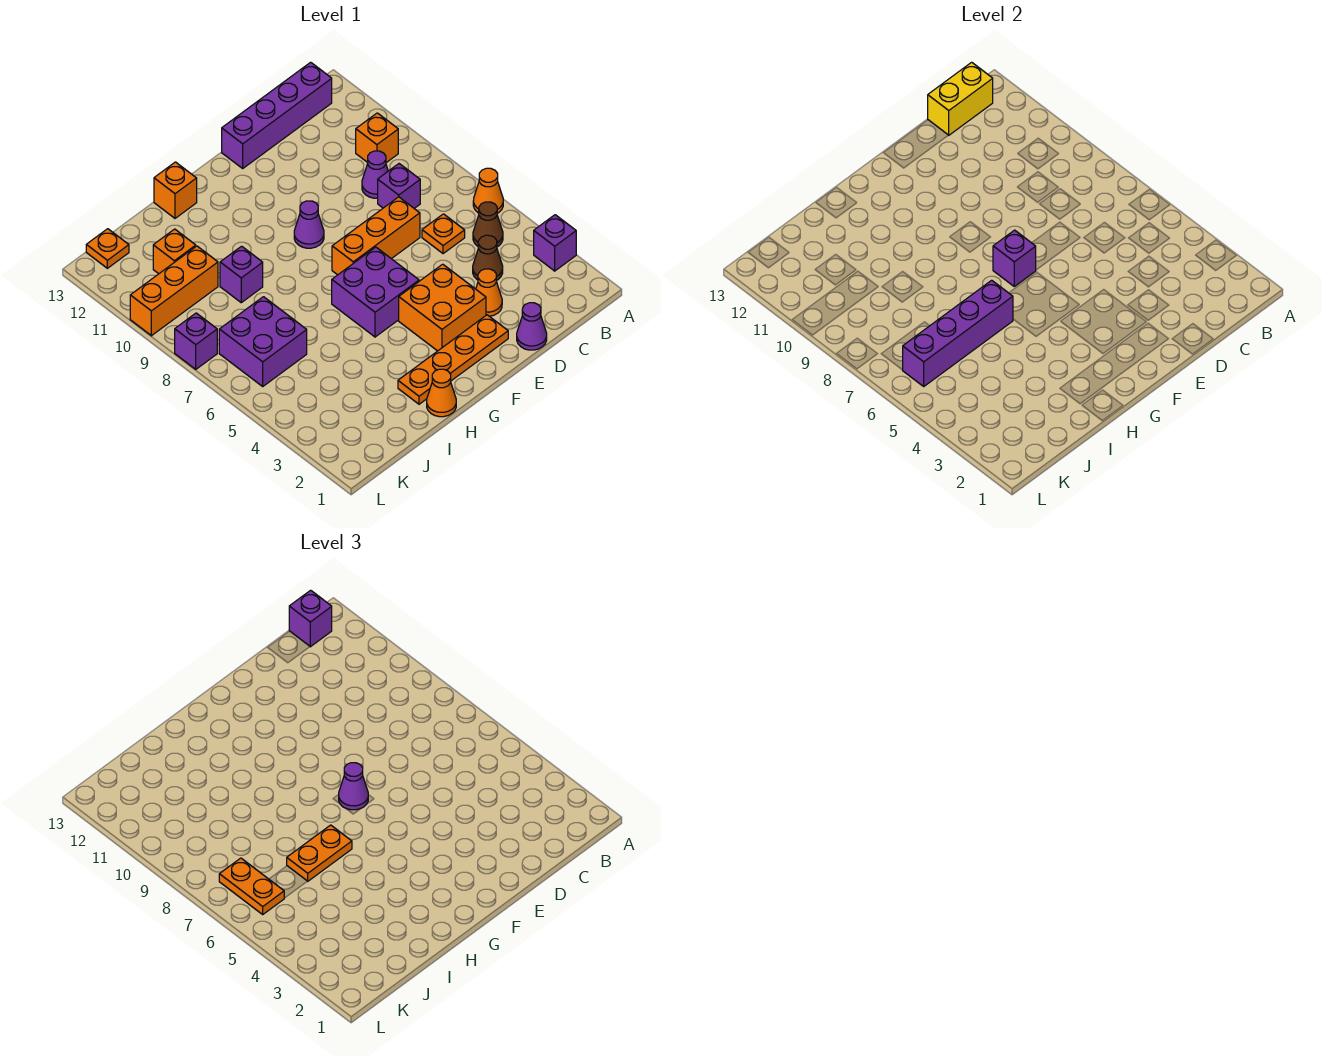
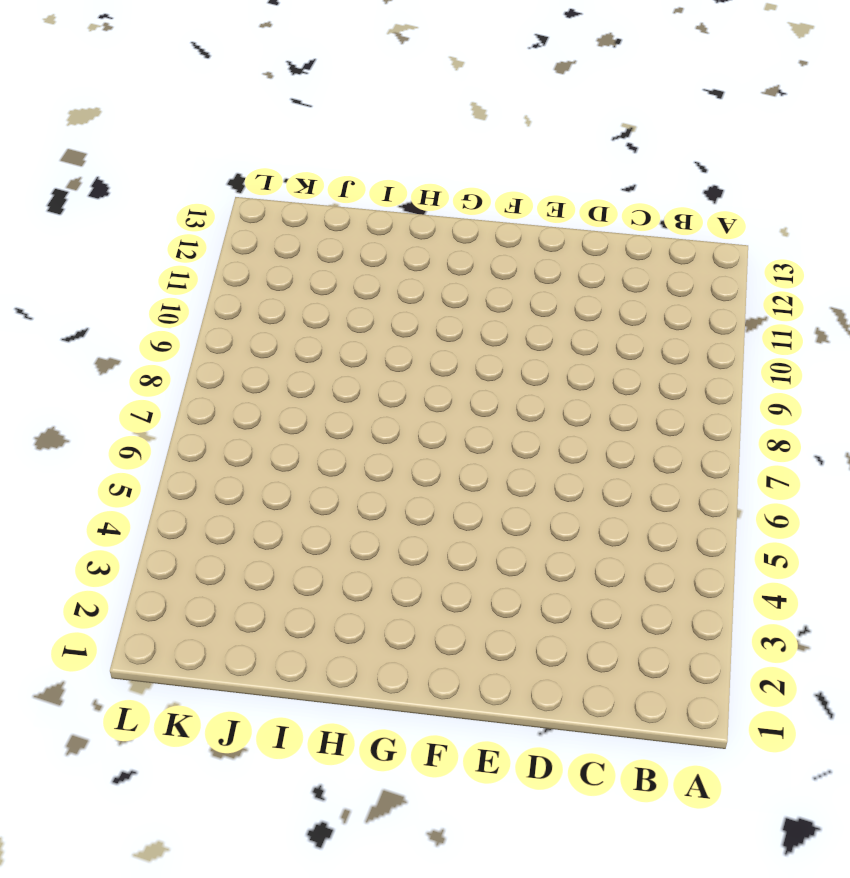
none -> purple 1x1 brick [534,215,576,271]
none -> orange 1x1 cone [473,168,503,213]
none -> brown 1x1 cone [473,202,503,247]
none -> orange 1x1 brick [356,113,398,163]

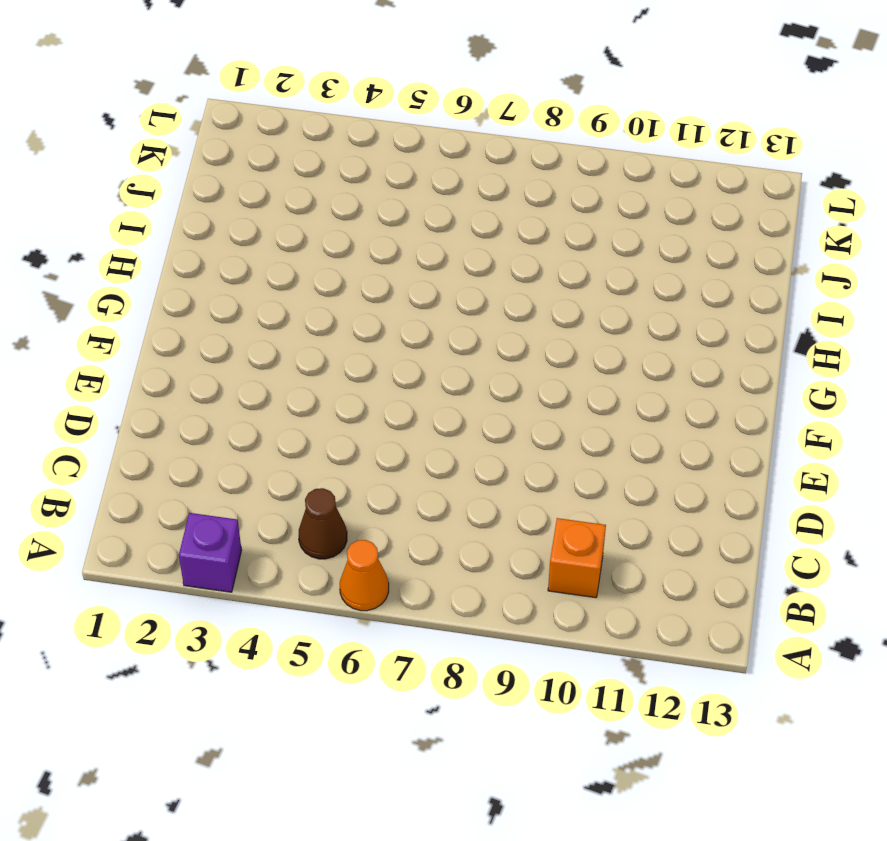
none -> purple 1x4 brick [222,62,332,168]
none -> brown 1x1 cone [473,235,503,281]
none -> orange 1x1 plate [422,214,465,254]
none -> purple 1x1 brick [378,164,420,209]

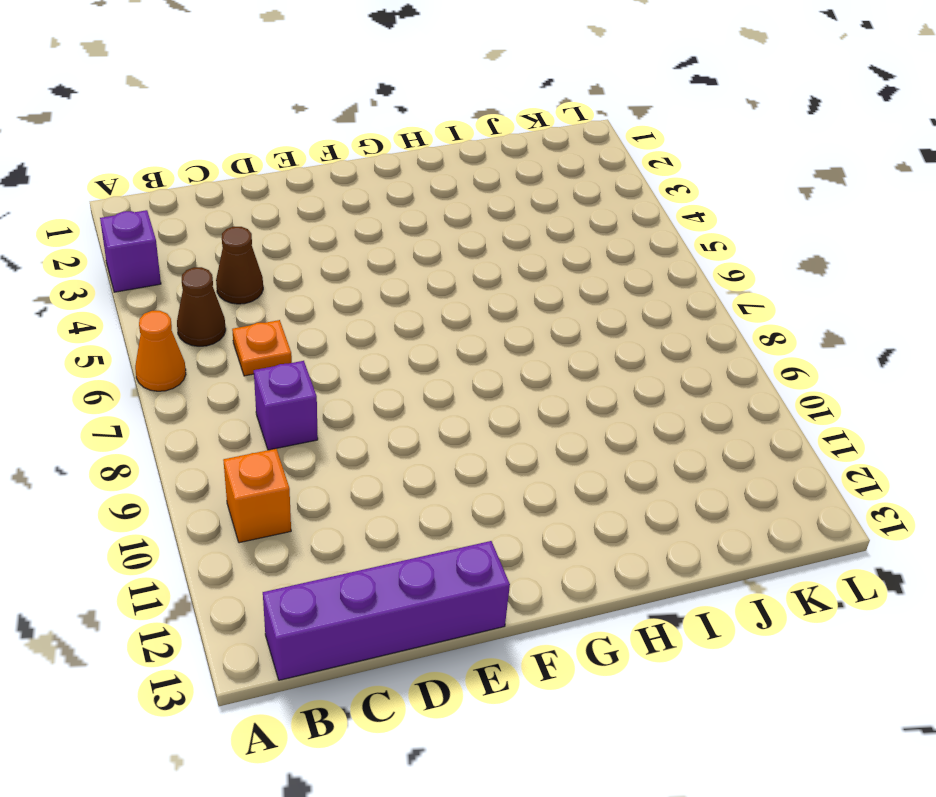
none -> purple 1x1 cone [362,151,388,198]
none -> purple 1x1 cone [517,303,547,350]
none -> orange 1x1 cone [476,269,502,316]
none -> orange 1x3 brick [332,197,420,275]

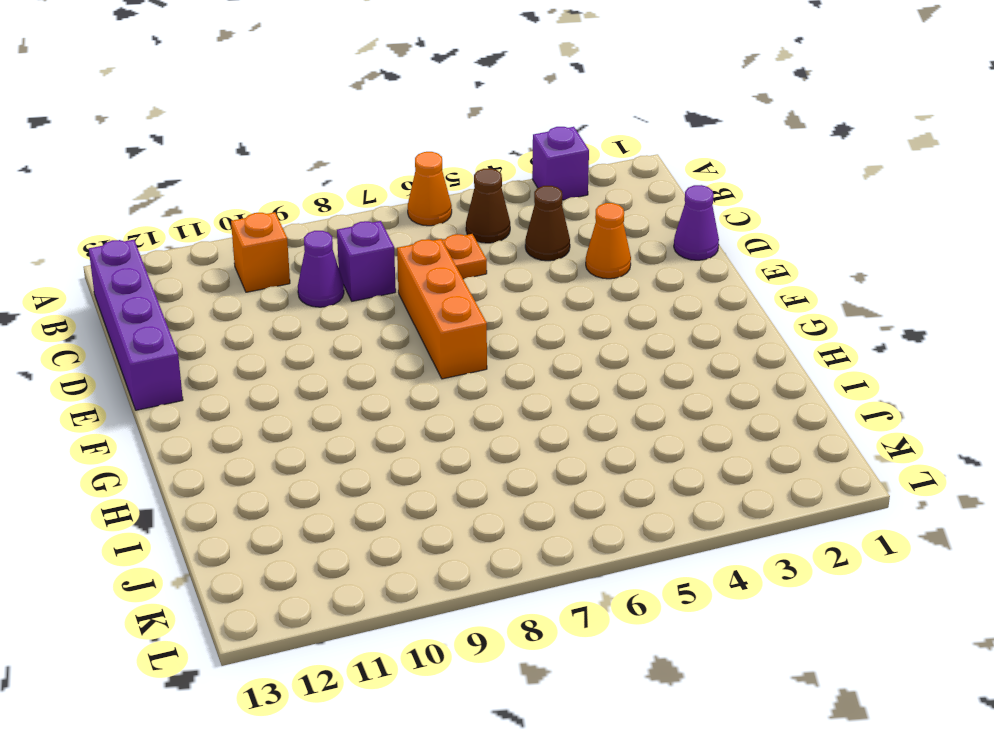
none -> orange 1x4 plate [398,315,508,404]
none -> orange 2x2 brick [399,264,486,351]
none -> purple 2x2 brick [332,247,419,337]
none -> purple 1x1 cone [294,201,324,248]

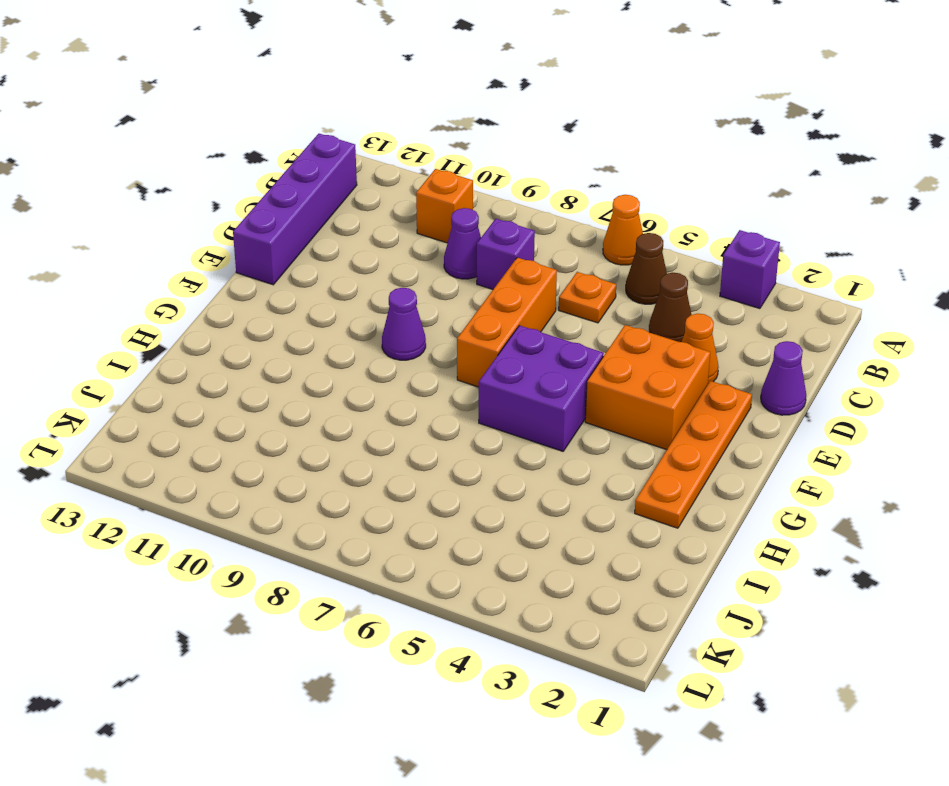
none -> orange 1x1 cone [427,369,456,417]
none -> orange 1x1 brick [154,162,197,218]
none -> purple 1x1 brick [220,246,263,303]
none -> purple 2x2 brick [219,297,307,386]

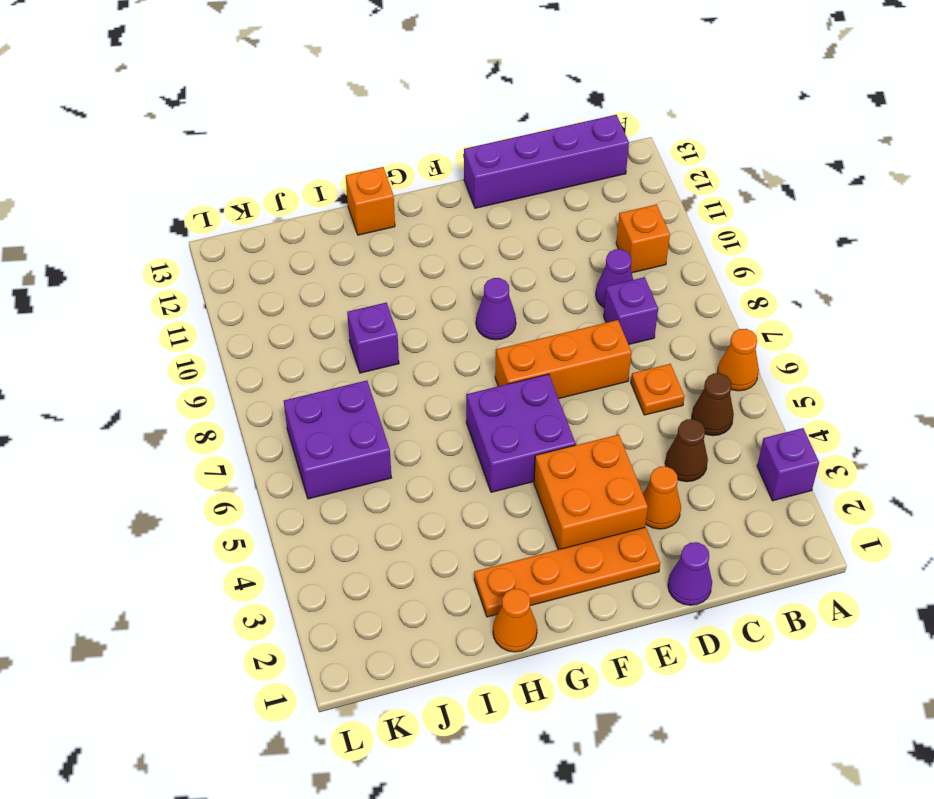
none -> orange 1x3 brick [130,246,218,336]
none -> orange 1x1 brick [153,229,196,274]
none -> orange 1x1 plate [86,229,129,268]
none -> purple 1x1 brick [175,313,217,369]

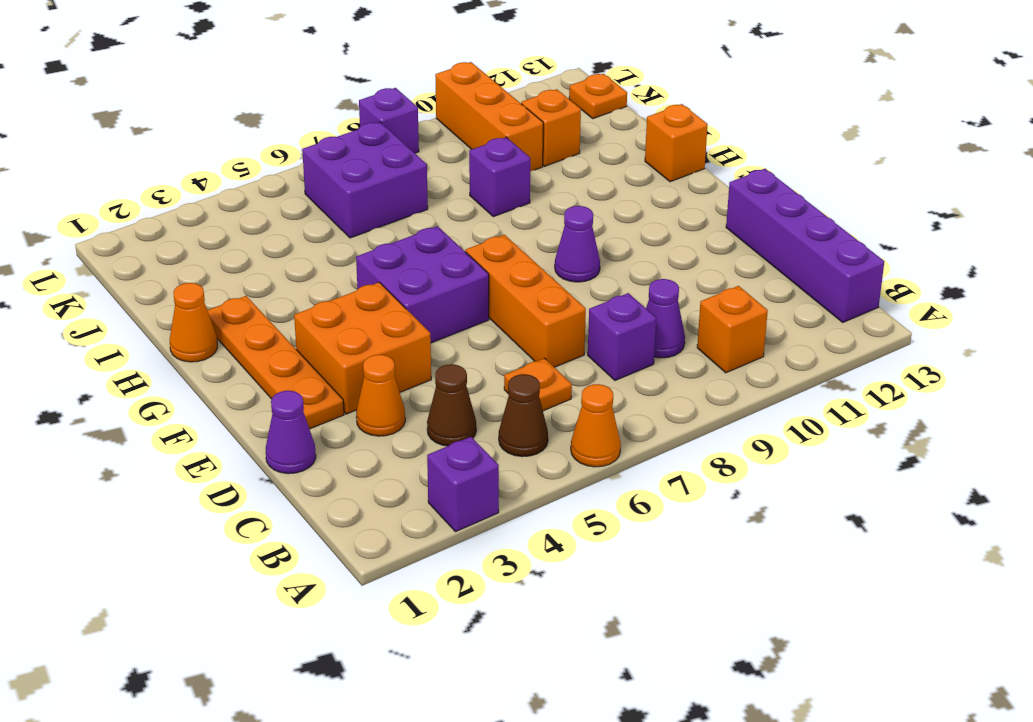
none -> yellow 1x2 brick [928,62,993,135]
none -> purple 1x1 brick [993,230,1036,286]
none -> purple 1x4 brick [903,280,1013,386]
none -> purple 1x1 brick [289,590,332,647]

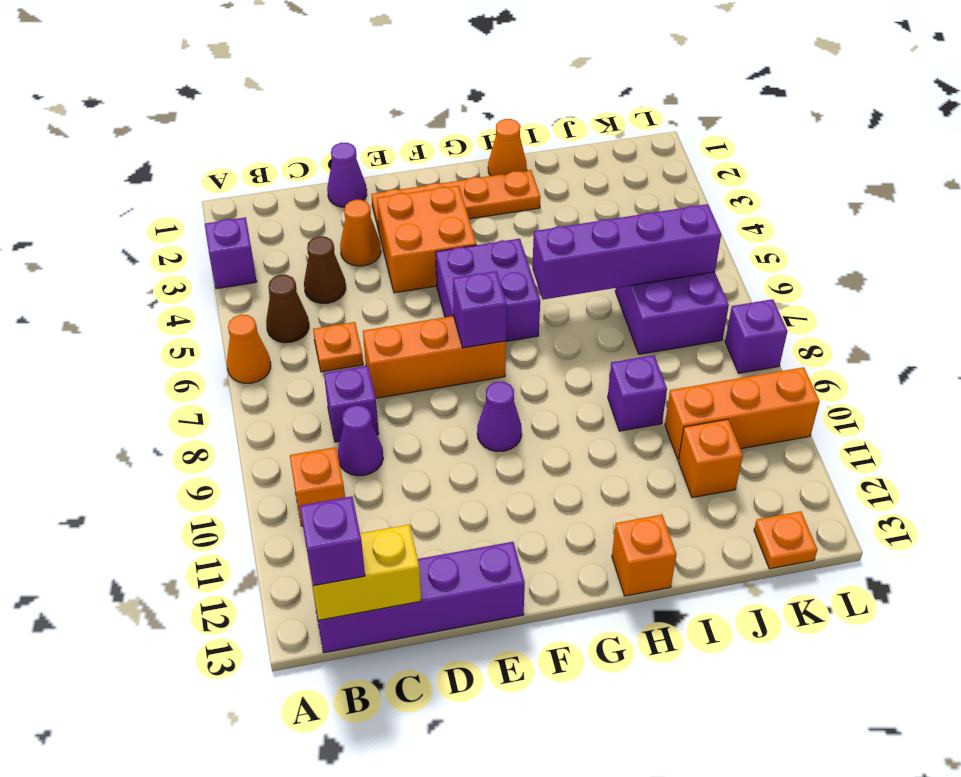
none -> purple 1x1 cone [339,763,368,810]
none -> orange 1x2 plate [287,825,352,881]
none -> orange 1x2 plate [219,858,284,914]

